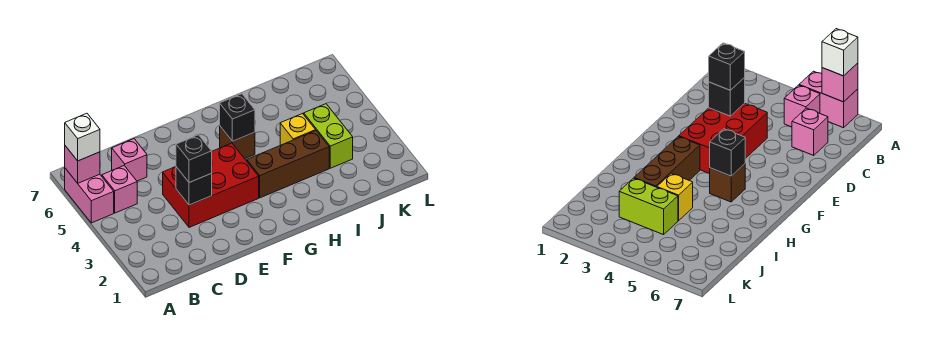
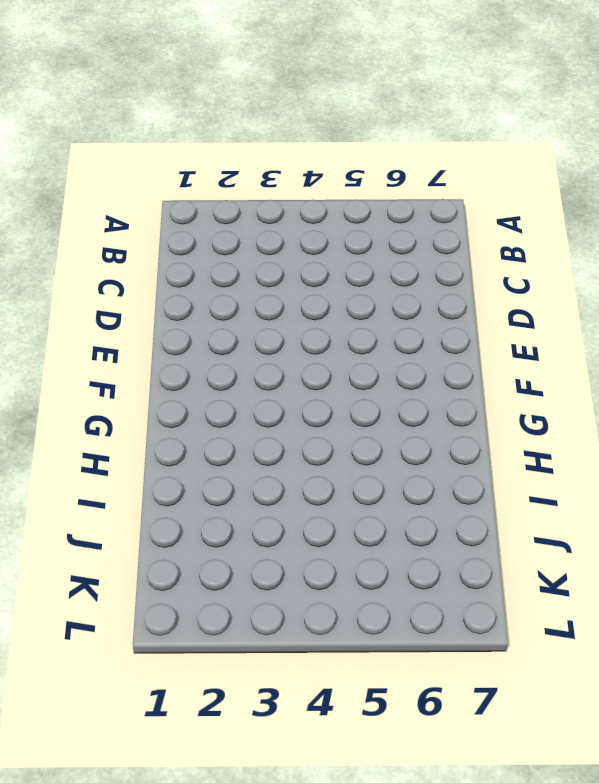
none -> pink 1x2 brick [65,168,114,223]
none -> pink 1x1 brick [102,166,137,213]
none -> pink 1x1 brick [112,139,147,181]

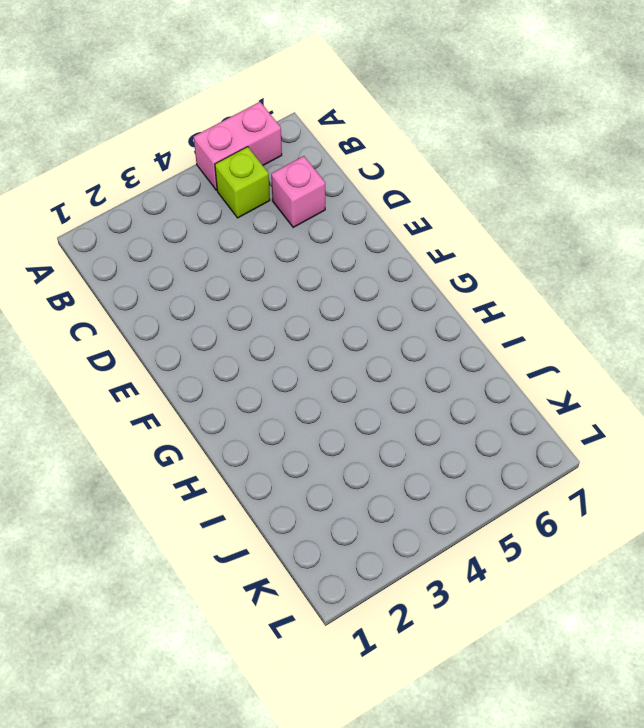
lime 1x1 brick [215,147,270,218] -> pink 1x1 brick [102,166,137,213]
none -> red 2x3 brick [163,143,259,227]
none -> brown 1x3 brick [247,131,329,198]
none -> brown 1x1 brick [220,127,255,159]

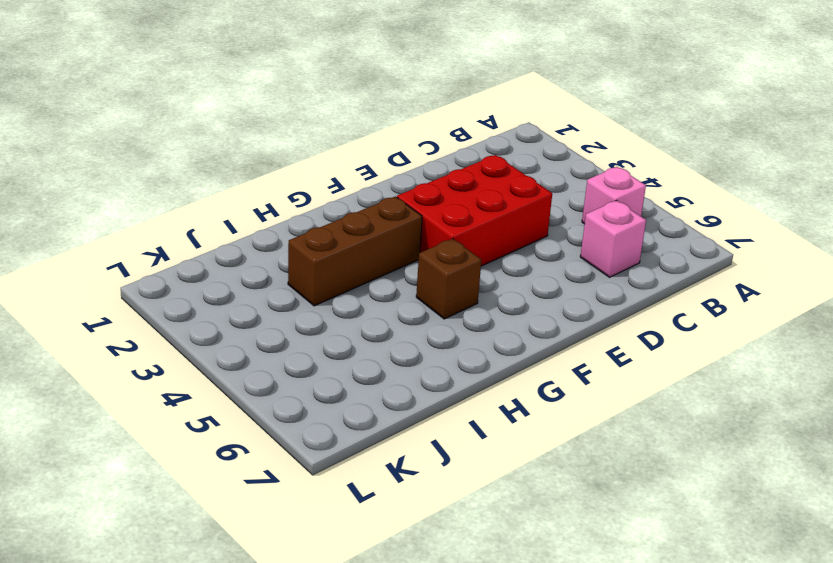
none -> pink 1x2 brick [65,168,114,223]
none -> yellow 1x1 brick [280,113,316,145]
none -> lime 1x2 brick [304,104,353,168]

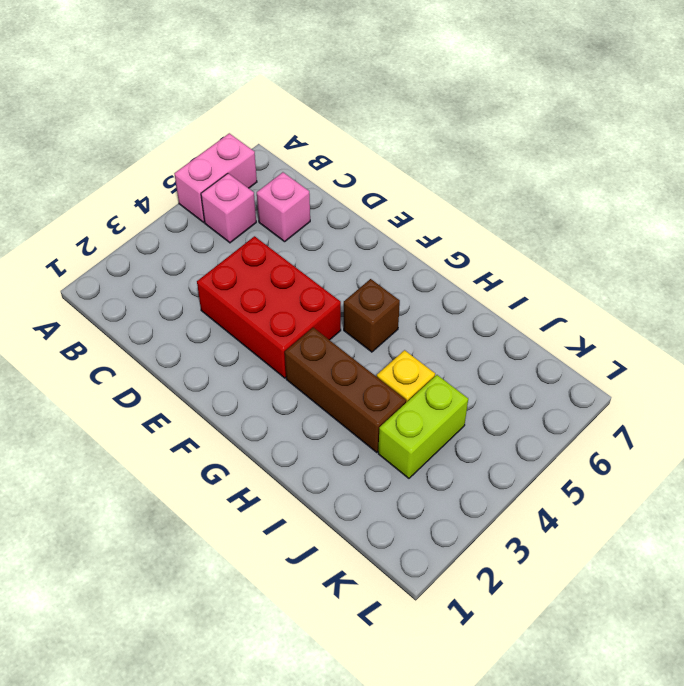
none -> pink 1x1 brick [65,146,100,183]
none -> black 1x1 brick [176,167,212,205]
none -> black 1x1 brick [220,94,255,141]

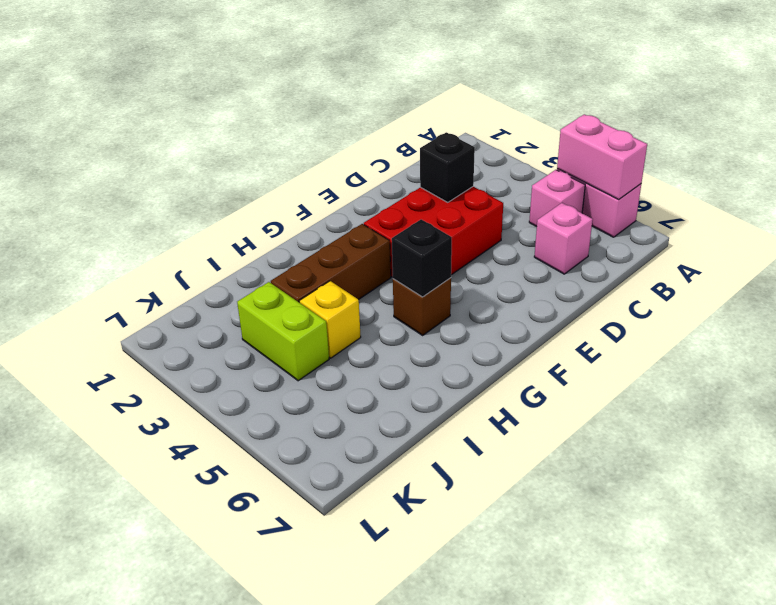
pink 1x2 brick [557,114,647,200] -> pink 1x1 brick [65,146,100,183]
none -> white 1x1 brick [65,113,100,161]
none -> black 1x1 brick [176,135,212,183]

